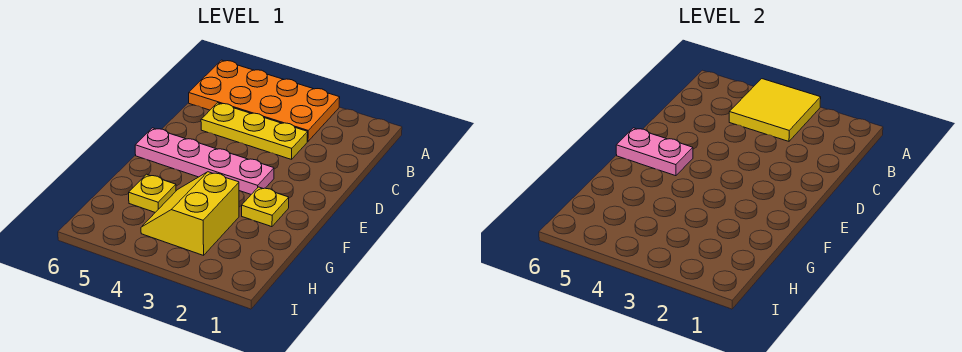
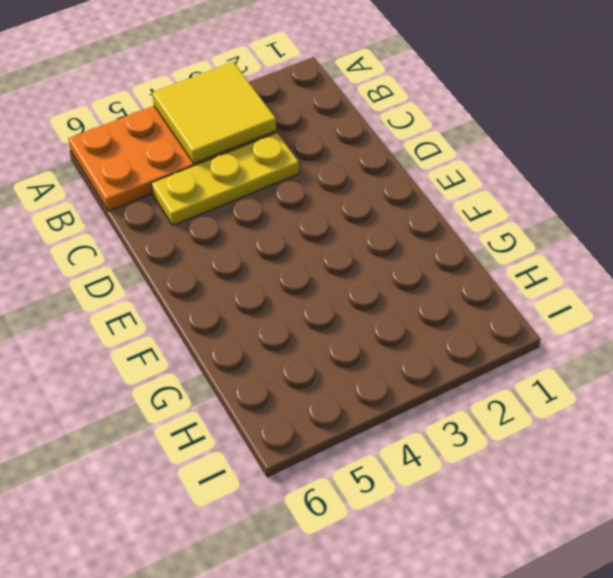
none -> pink 1x4 plate [135,128,274,194]
none -> yellow 1x1 plate [242,187,289,227]

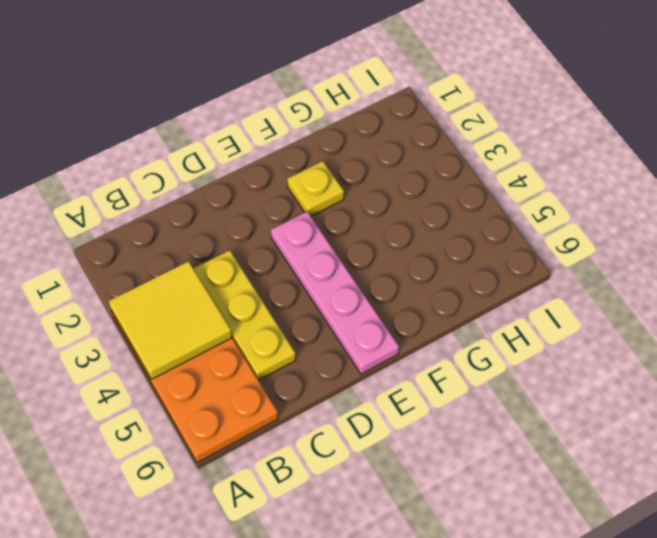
none -> yellow 2x2 slope [141,172,239,255]
none -> yellow 1x1 plate [129,174,176,212]

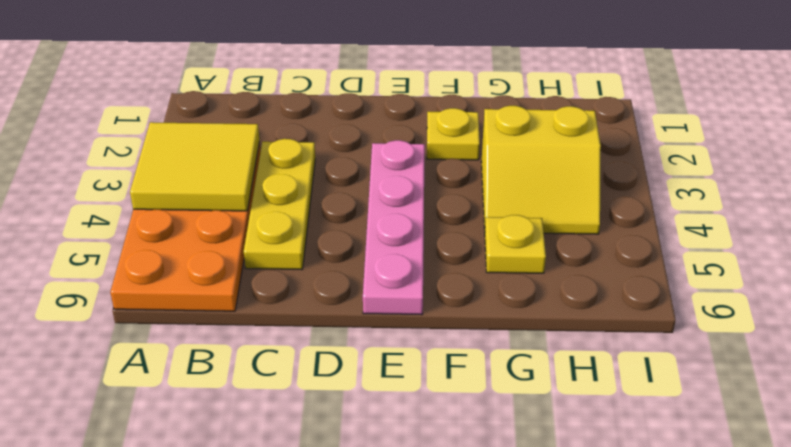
none -> pink 1x2 plate [616,128,693,176]

